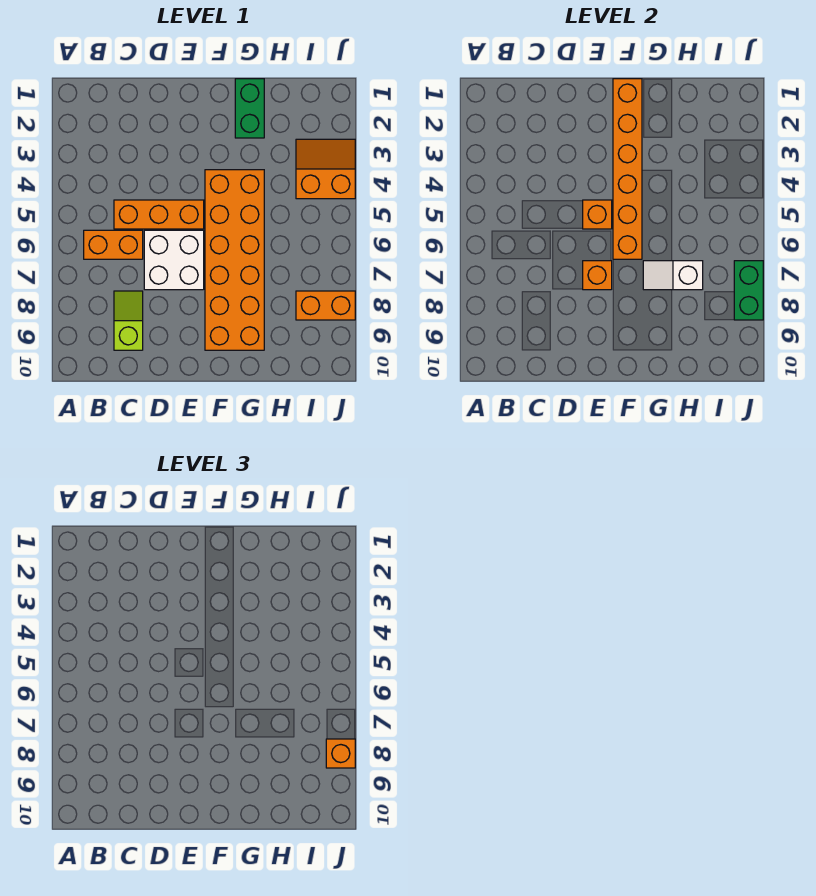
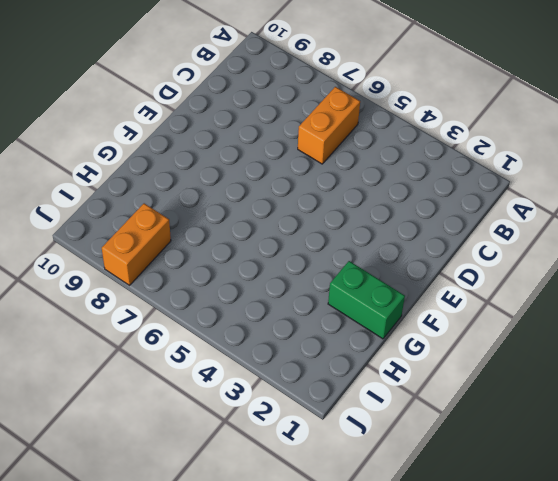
none -> orange 1x3 brick [114,200,204,229]
none -> lime 1x2 slope [114,291,143,350]
none -> white 2x2 brick [144,230,204,290]

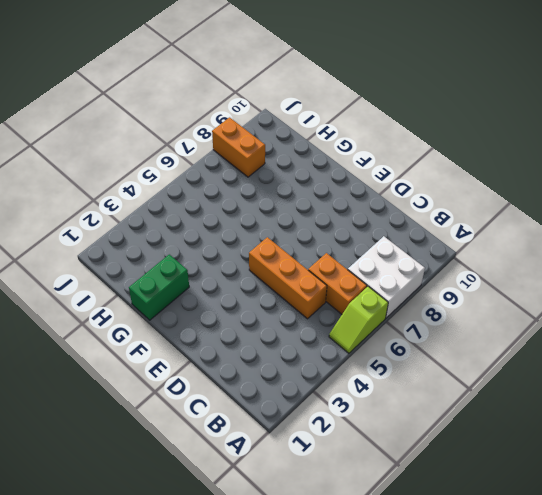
lime 1x2 slope [329,286,388,353] -> lime 1x2 slope moved to [114,291,143,350]
white 2x2 brick [348,236,425,318] -> white 2x2 brick moved to [144,230,204,290]
none -> orange 2x6 brick [205,170,264,350]
none -> orange 2x2 slope [296,139,355,199]
none -> orange 1x1 brick [583,200,612,229]

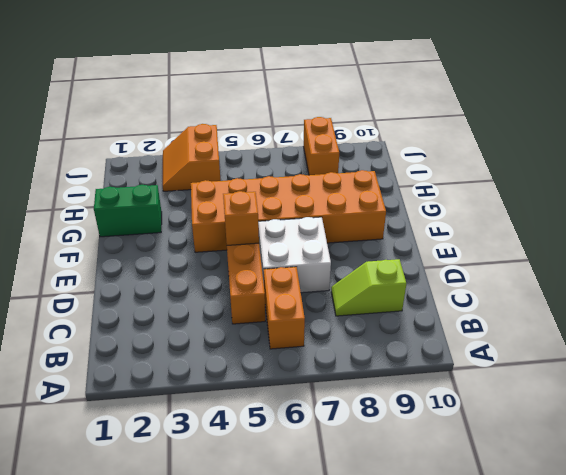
none -> orange 1x1 brick [583,261,612,290]
none -> orange 1x6 brick [613,79,642,259]
none -> white 1x2 slope [643,261,703,290]

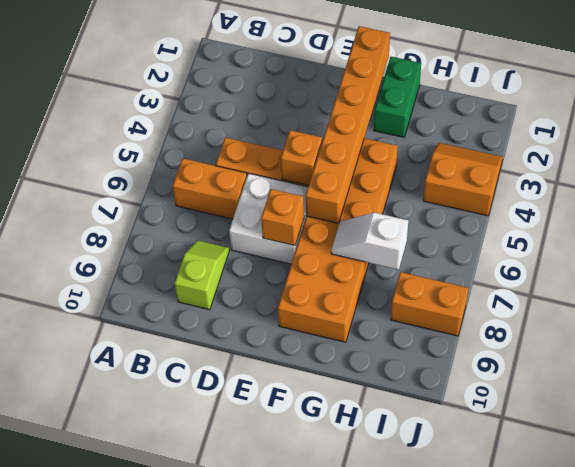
none -> green 1x2 brick [734,261,763,320]
none -> orange 1x1 brick [326,739,355,768]

